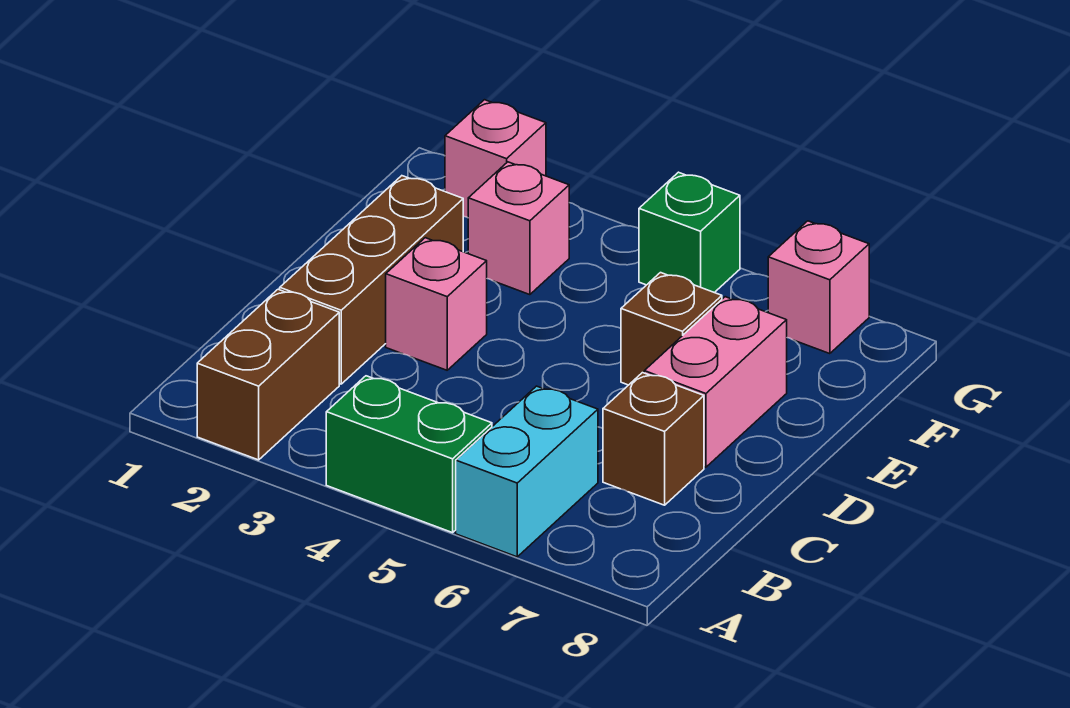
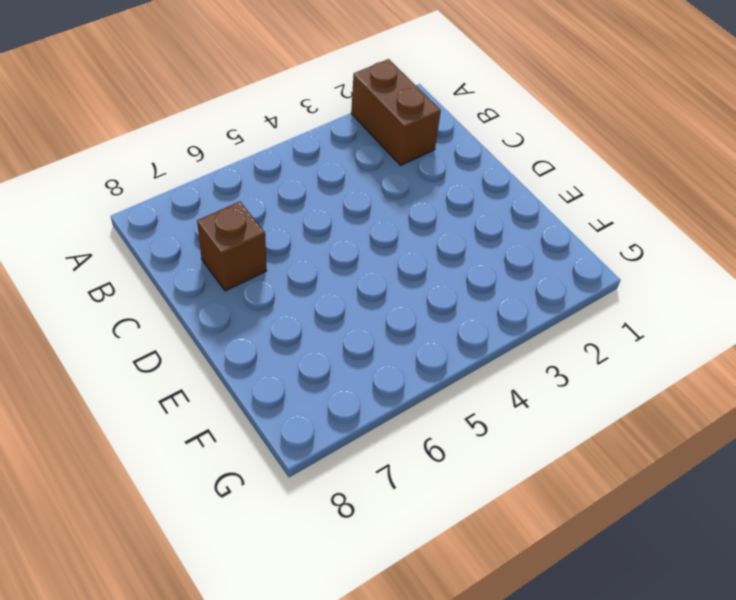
none -> green 1x2 brick [326,376,492,533]
none -> cyan 1x2 brick [456,386,598,557]
none -> brown 1x3 brick [280,176,463,384]

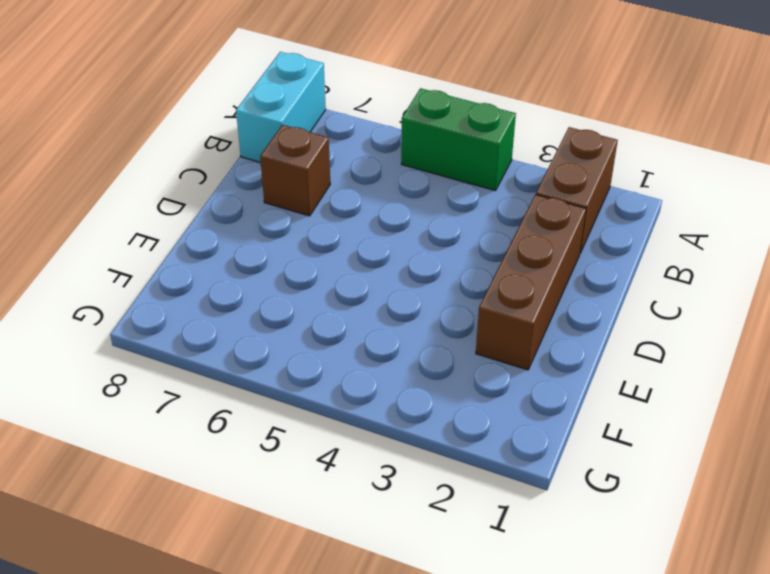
cyan 1x2 brick [236,52,326,163] -> cyan 1x2 brick moved to [456,386,598,557]
none -> pink 1x1 brick [386,238,487,370]
none -> pink 1x2 brick [644,297,787,467]
none -> brown 1x1 brick [621,273,722,385]

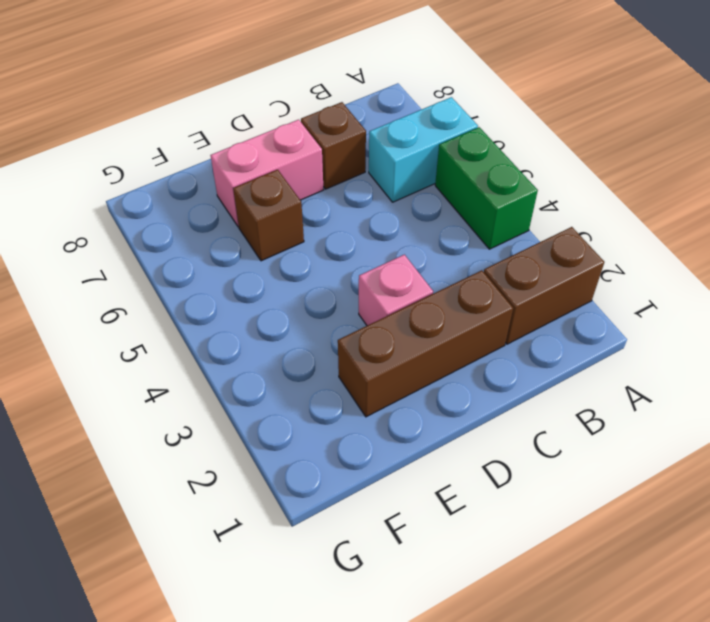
none -> pink 1x1 brick [468,162,569,295]
none -> pink 1x1 brick [445,100,546,218]
none -> green 1x1 brick [639,172,740,293]

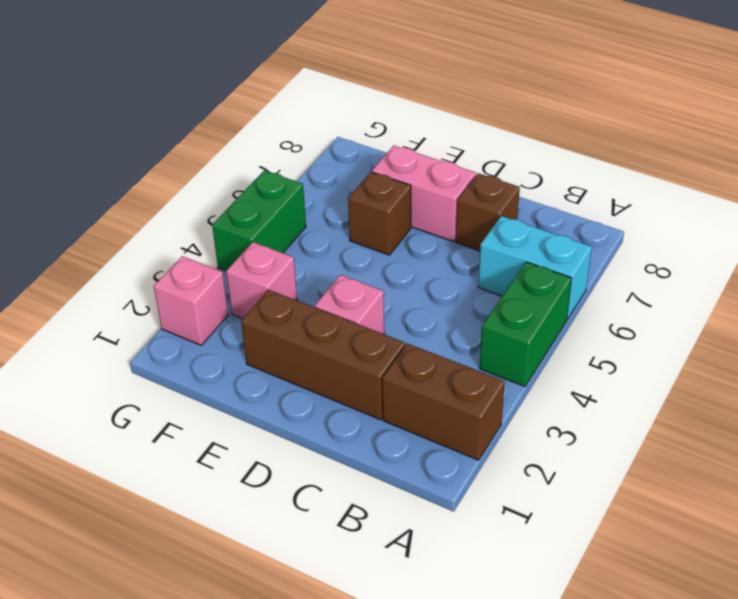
green 1x2 brick [212,170,306,271] -> green 1x1 brick [639,172,740,293]
none -> pink 1x1 brick [768,221,869,354]

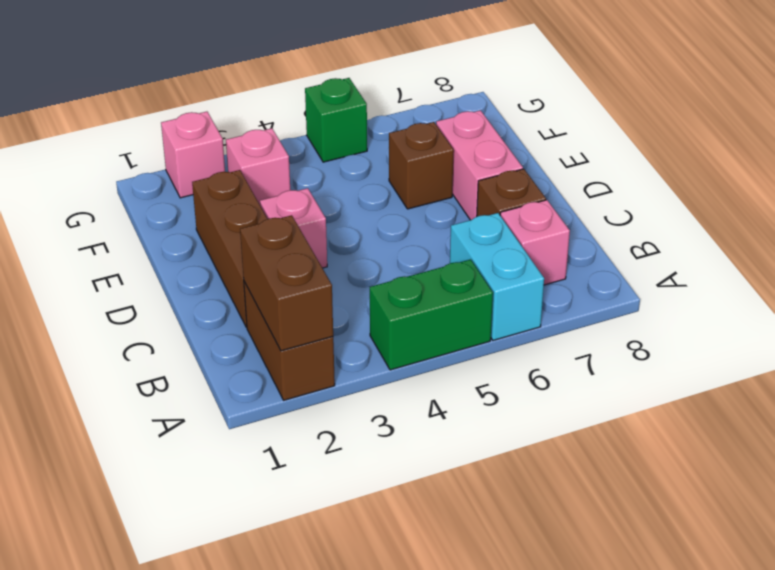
brown 1x2 brick [240,215,333,351] -> none
pink 1x1 brick [500,200,570,285] -> pink 1x1 brick moved to [768,221,869,354]

